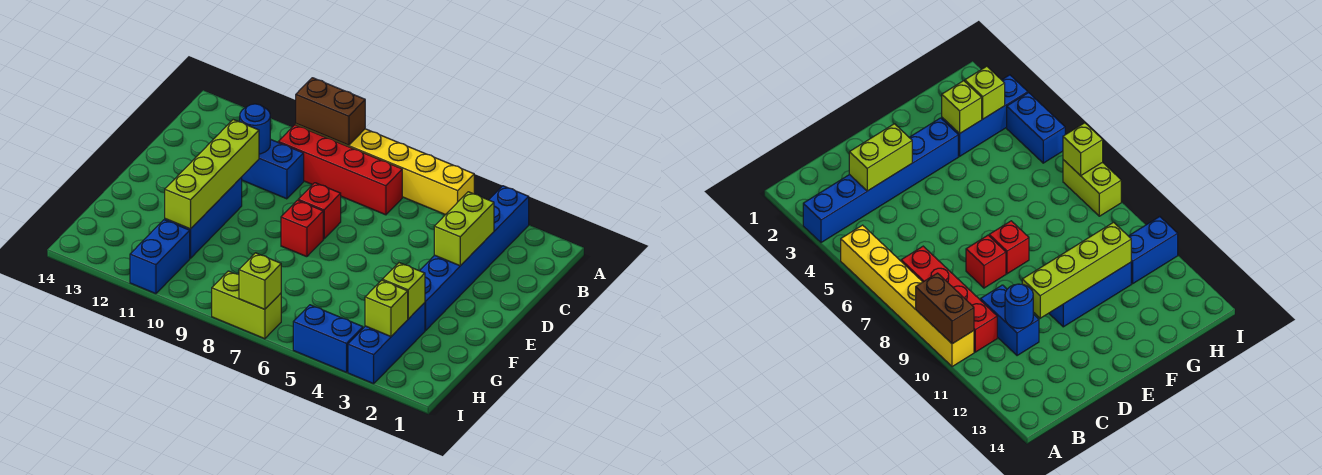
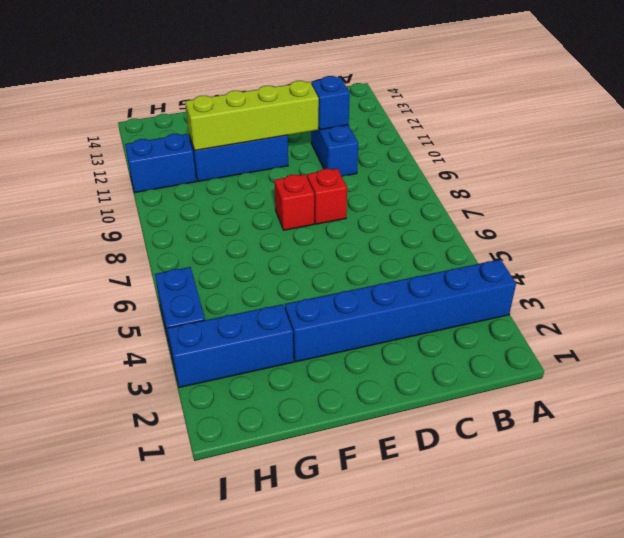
blue 1x1 brick [311,76,350,130] -> blue 1x1 round brick [240,104,270,154]
none -> yellow 1x6 brick [296,124,474,215]
none -> red 1x4 brick [278,125,402,215]
none -> lime 1x2 brick [212,271,281,339]

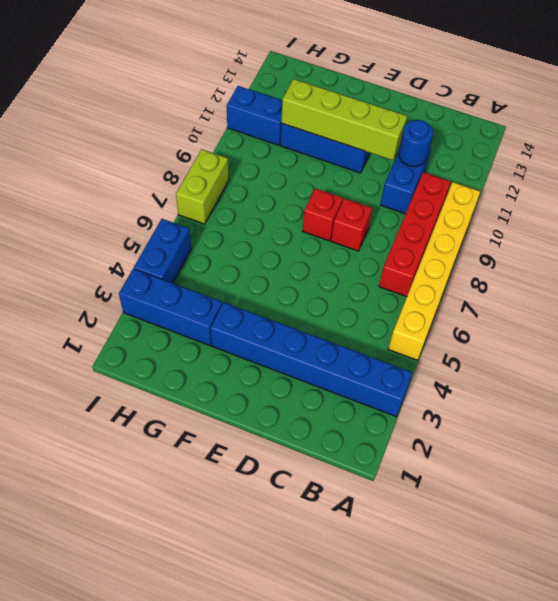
none -> brown 1x2 brick [296,78,365,145]
none -> lime 1x2 brick [434,192,494,266]
none -> lime 1x1 brick [382,263,425,319]

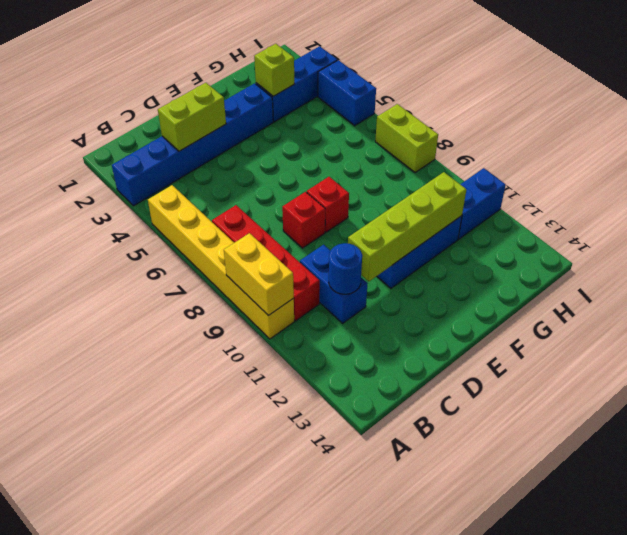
yellow 1x2 brick [224,233,294,316] -> brown 1x2 brick [296,78,365,145]
none -> lime 1x1 brick [365,280,408,337]
none -> lime 1x1 brick [239,253,281,309]

